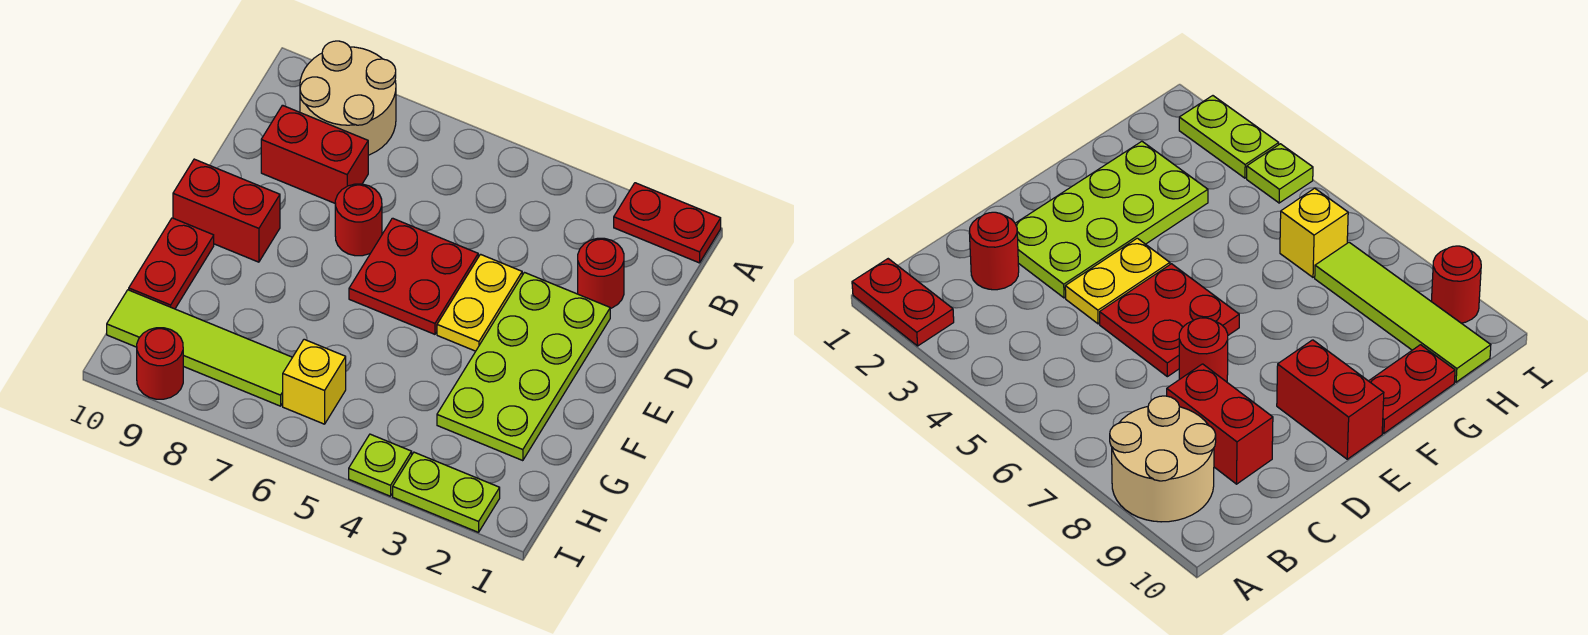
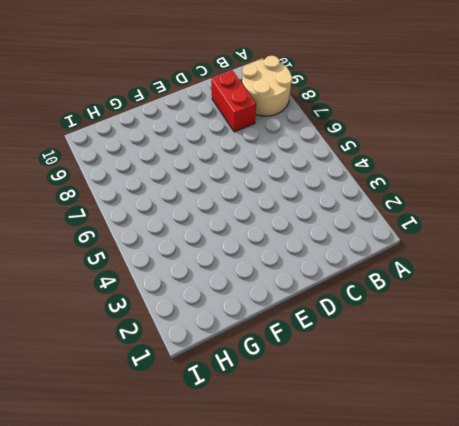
none -> red 1x2 plate [614,183,721,263]
none -> red 1x1 round brick [578,238,624,309]
none -> lime 2x4 plate [437,273,610,461]

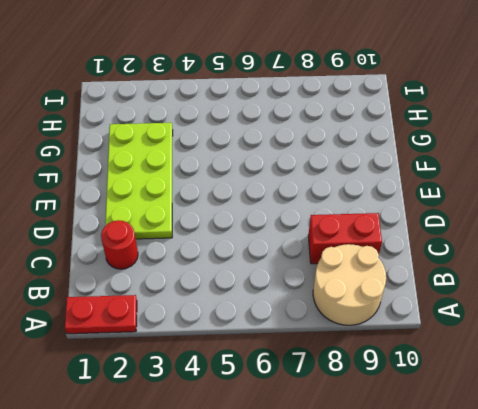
none -> yellow 1x2 plate [437,254,522,351]
none -> red 2x2 plate [349,218,478,334]
none -> red 1x1 round brick [335,184,382,256]

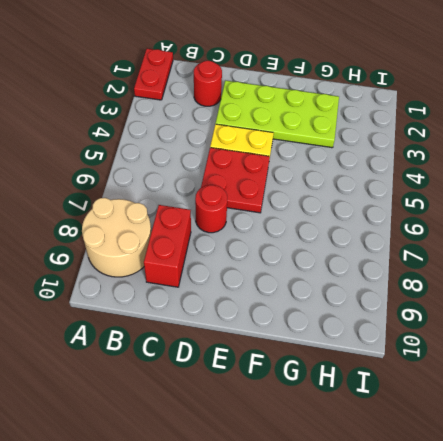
none -> red 1x2 brick [173,159,280,262]
none -> red 1x2 plate [129,218,214,309]
none -> yellow 1x1 brick [283,339,346,424]

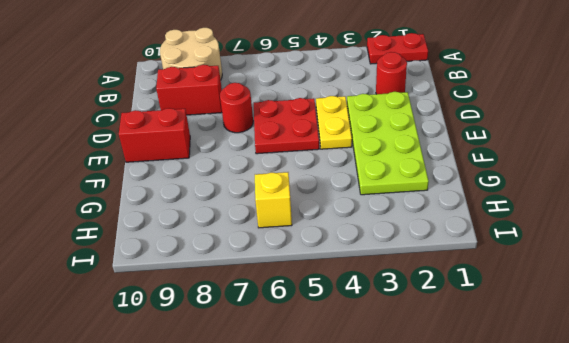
none -> red 1x2 plate [129,218,214,309]
none -> lime 1x4 tile [107,290,292,406]
none -> lime 1x2 plate [393,452,500,532]

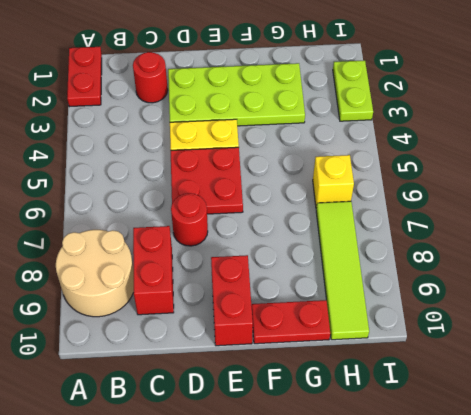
none -> lime 1x1 plate [349,434,412,496]
none -> red 1x1 round brick [137,328,183,399]

